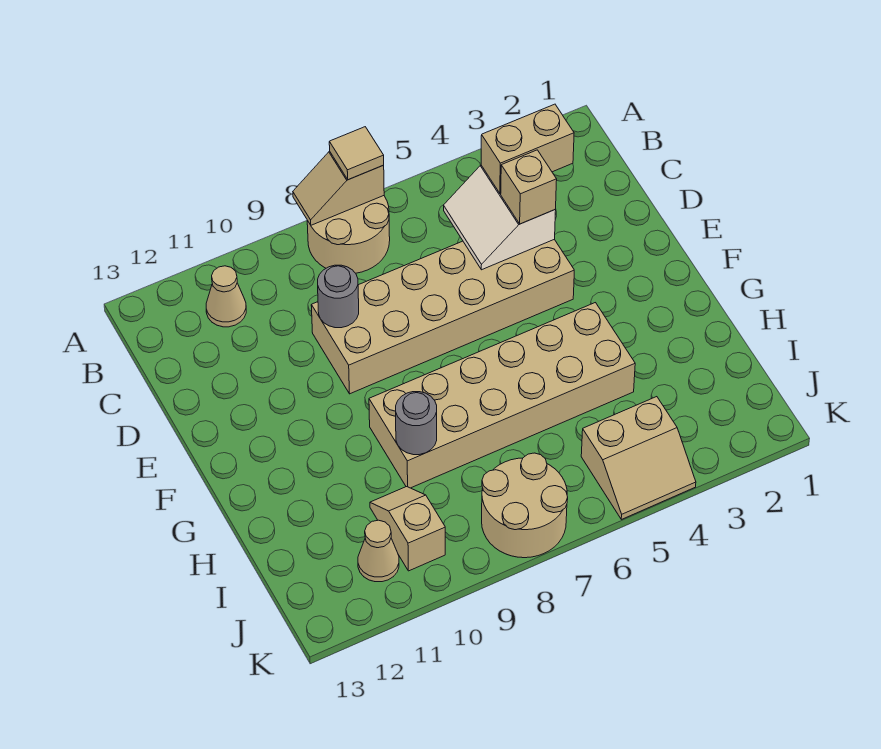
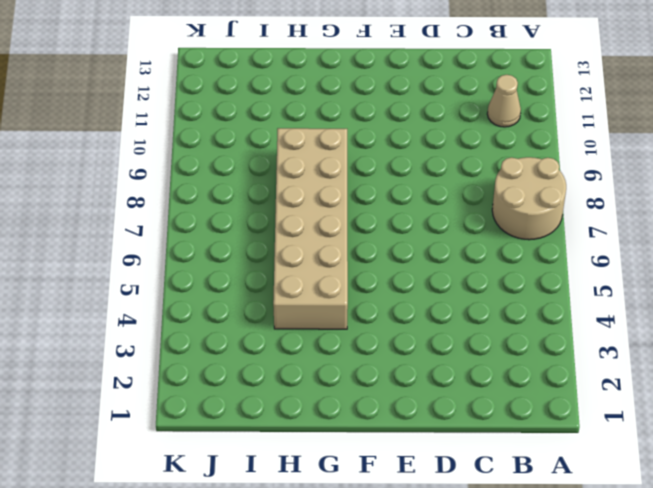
none -> tan 2x6 brick [311,239,574,394]
none -> tan 1x2 slope [370,487,445,571]
none -> tan 2x2 slope [581,397,696,519]

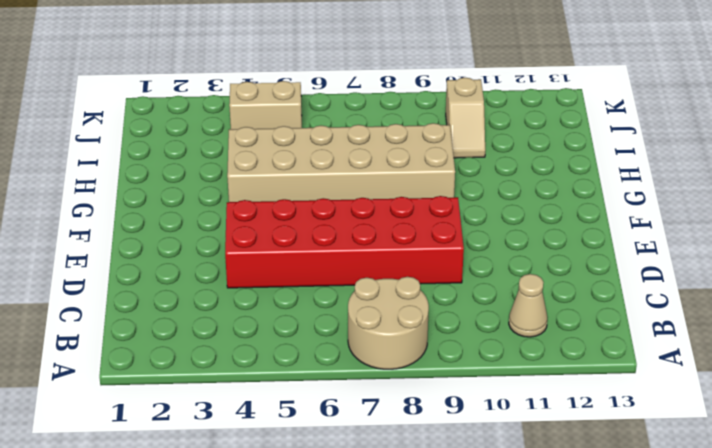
red 2x6 brick [225,196,464,288] -> tan 2x6 brick [311,239,574,394]
none -> tan 2x2 round brick [482,453,568,558]
none -> tan 1x1 cone [358,520,399,582]
none -> tan 1x2 slope [293,152,384,225]

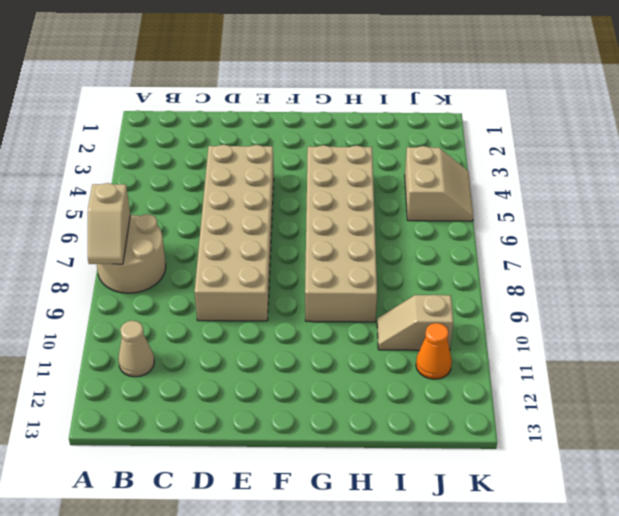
orange 1x1 cone [416,323,452,379] -> tan 1x1 cone [358,520,399,582]
none -> tan 2x2 round brick [482,453,568,558]
none -> white 2x2 slope [444,165,556,270]
none -> grey 1x1 round brick [318,265,359,328]

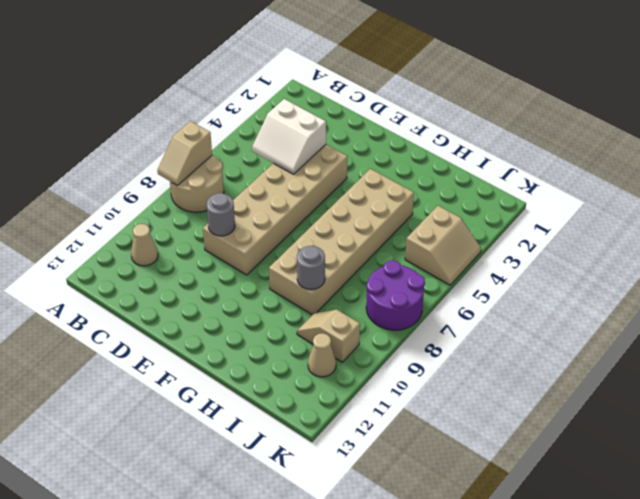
purple 2x2 round brick [366,260,425,330] -> tan 2x2 round brick [482,453,568,558]
none -> tan 1x1 tile [329,127,384,180]
none -> tan 1x2 brick [481,104,574,193]
none -> tan 1x1 brick [501,150,557,224]

